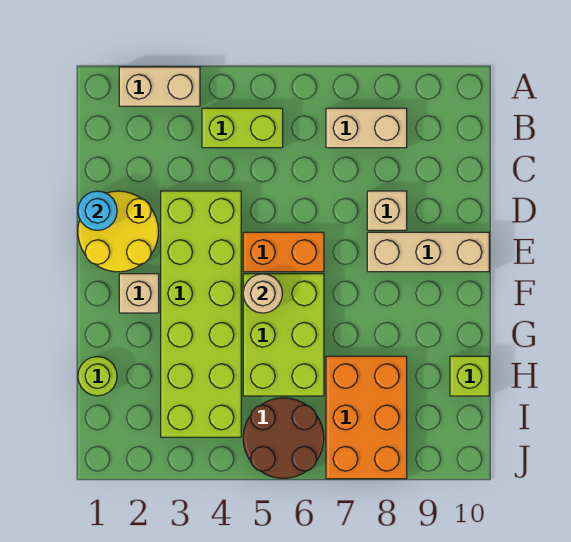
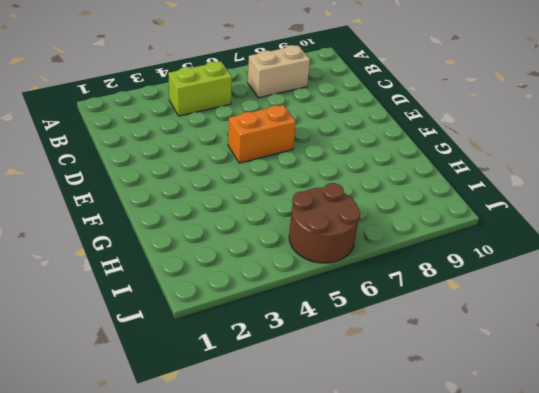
none -> tan 1x2 brick [119,67,200,106]
none -> yellow 2x2 round brick [78,191,158,272]
none -> lime 2x6 brick [161,191,241,437]

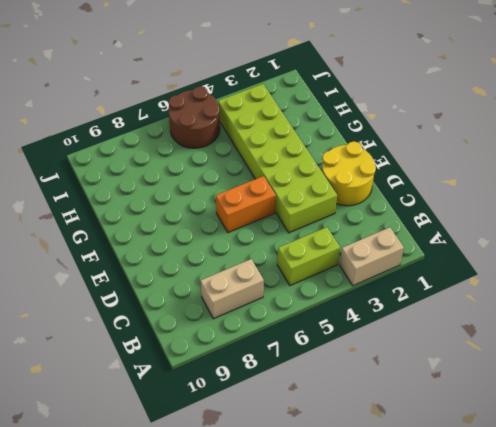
none -> tan 1x1 brick [367,191,407,230]
none -> tan 1x3 brick [367,232,489,272]
none -> tan 1x1 brick [119,274,159,313]

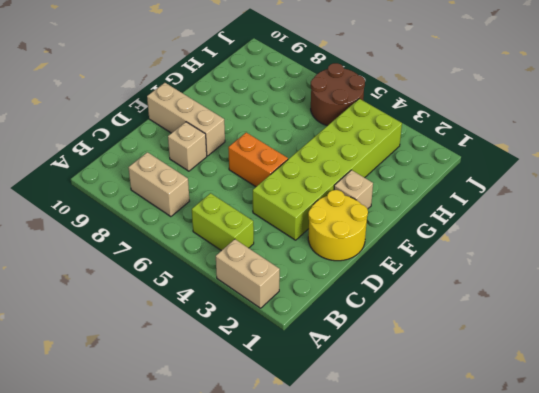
none -> lime 2x3 brick [243,274,324,396]
none -> lime 1x1 round brick [78,357,117,396]
none -> orange 2x3 brick [326,356,407,479]

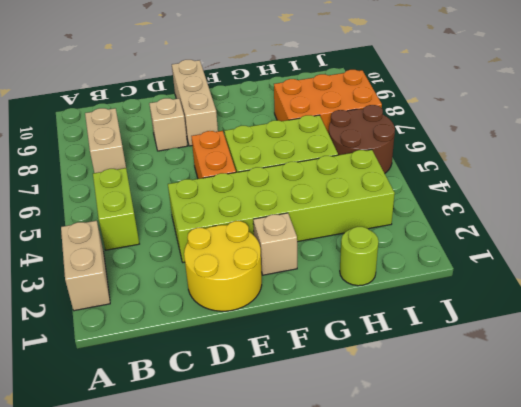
none -> lime 1x1 brick [450,356,489,396]
none -> cyan 1x1 round brick [78,191,117,230]
none -> tan 1x1 round brick [243,274,282,313]

